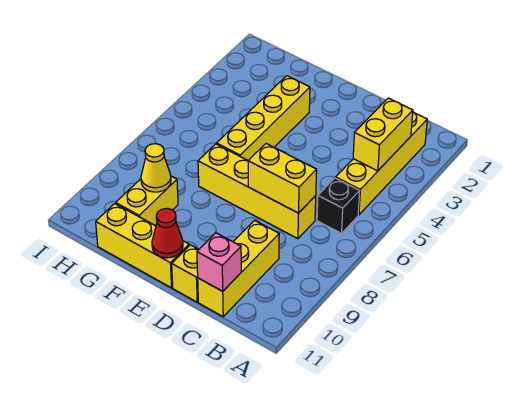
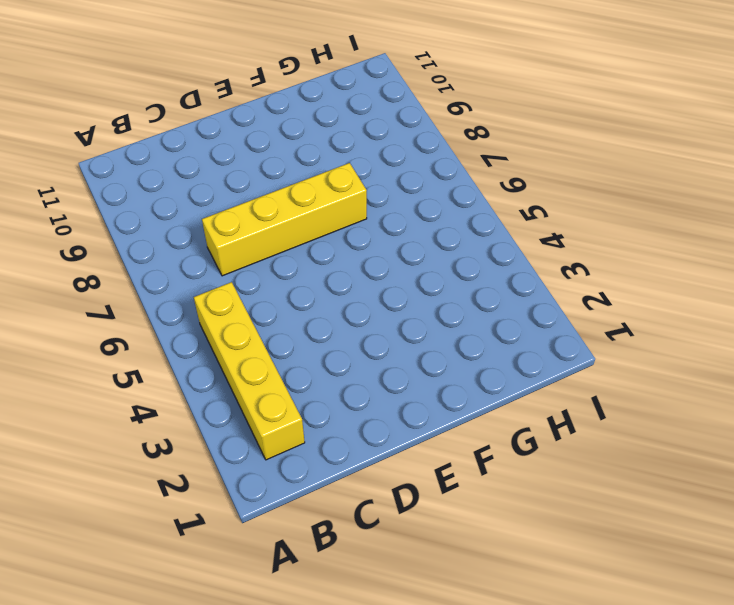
none -> black 1x1 brick [317,178,360,233]
none -> yellow 1x3 brick [198,220,279,317]
none -> yellow 1x1 brick [172,245,199,302]

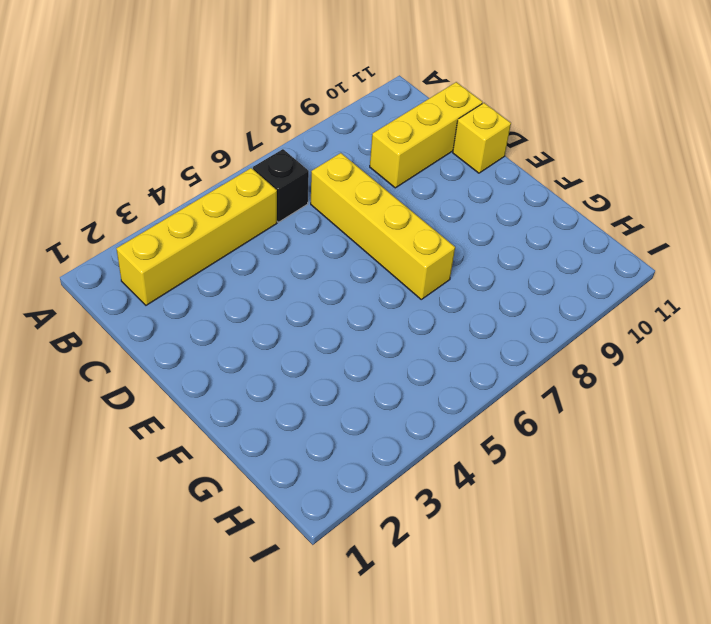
none -> yellow 1x3 brick [96,204,189,288]
none -> yellow 1x4 brick [217,76,310,160]
none -> yellow 1x2 brick [116,176,178,226]

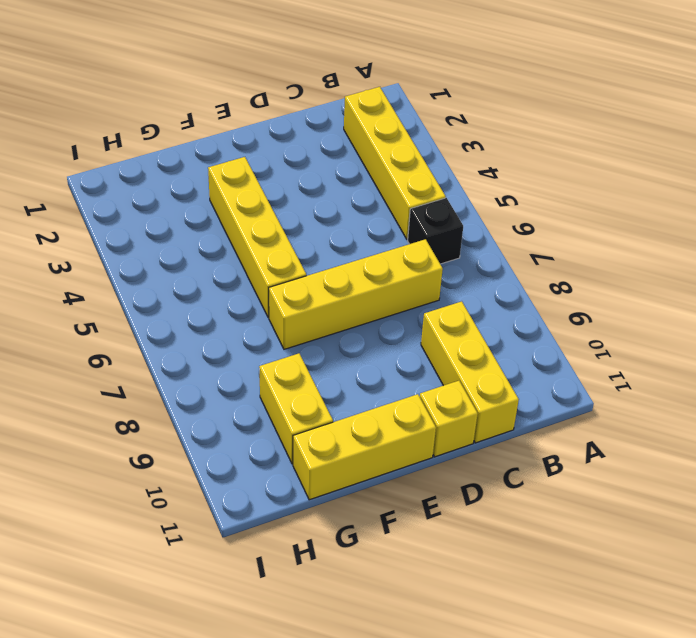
none -> yellow 1x2 brick [353,98,413,171]
none -> yellow 1x2 brick [248,144,317,213]
none -> pink 1x1 brick [197,233,241,291]

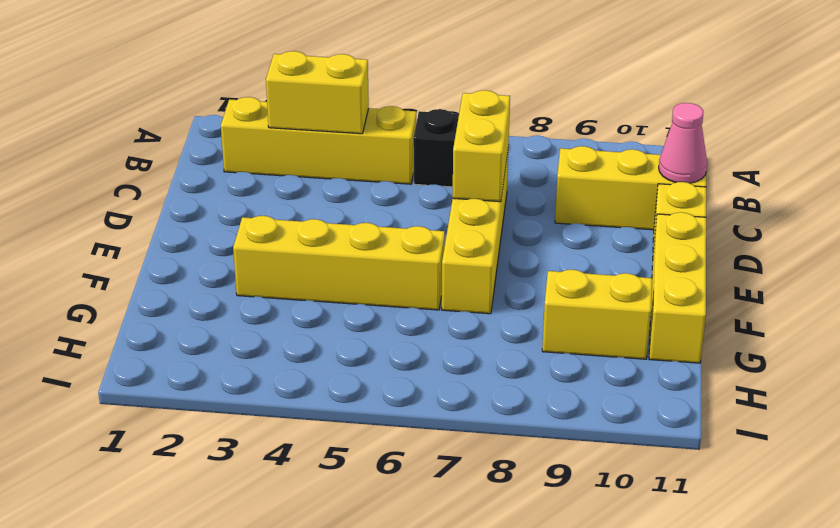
pink 1x1 cone [659,103,707,183] -> pink 1x1 brick [197,233,241,291]
none -> red 1x1 cone [152,208,183,258]
none -> yellow 1x1 cone [141,144,171,192]

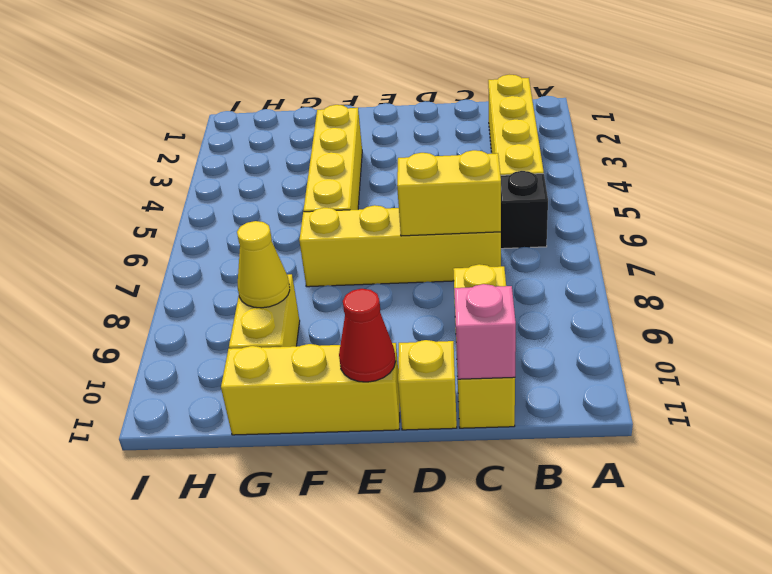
none -> yellow 1x2 brick [353,98,413,171]

